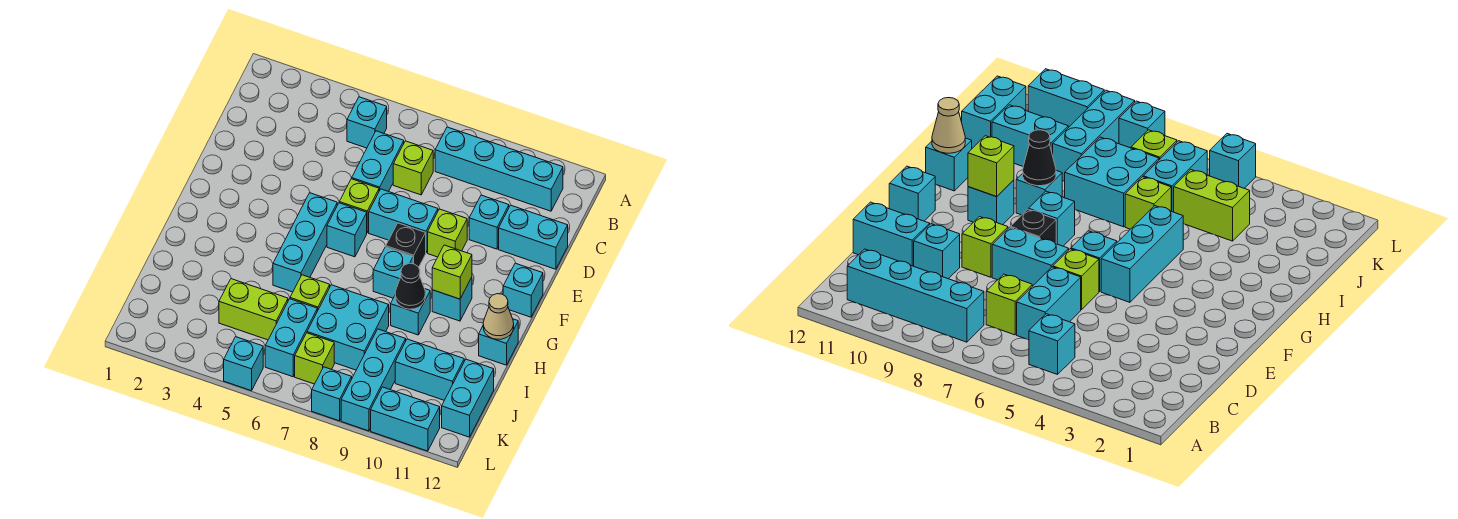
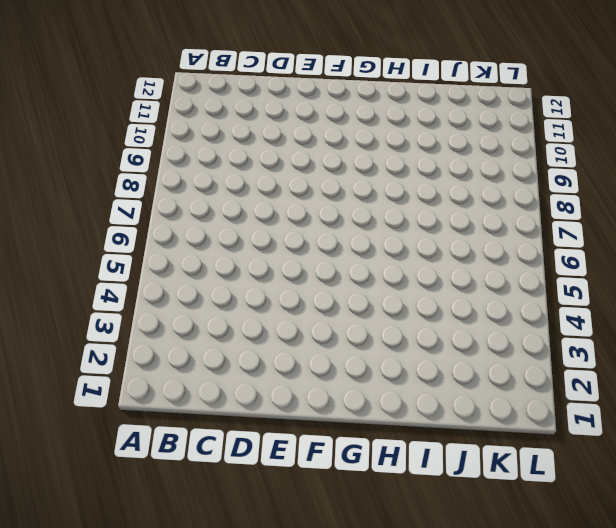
none -> cyan 1x1 brick [347,97,387,148]
none -> cyan 1x4 brick [435,127,563,211]
none -> cyan 1x2 brick [352,131,404,192]
none -> lime 1x1 brick [393,141,433,195]

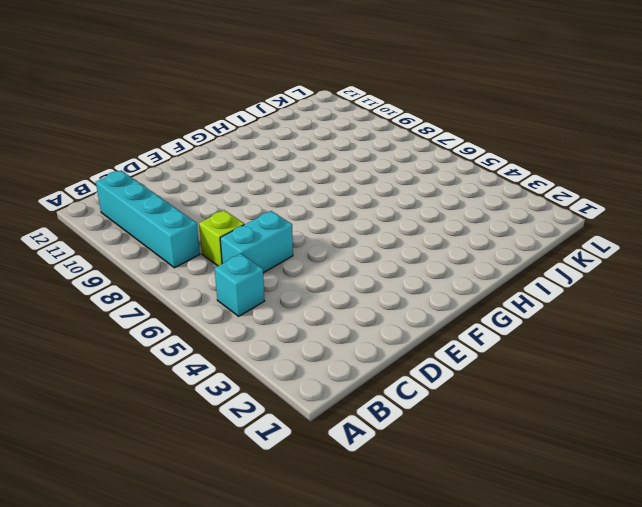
none -> cyan 1x1 brick [469,195,509,249]
none -> cyan 1x2 brick [499,205,568,269]
none -> lime 1x1 brick [339,179,379,232]
none -> cyan 1x2 brick [369,189,438,252]

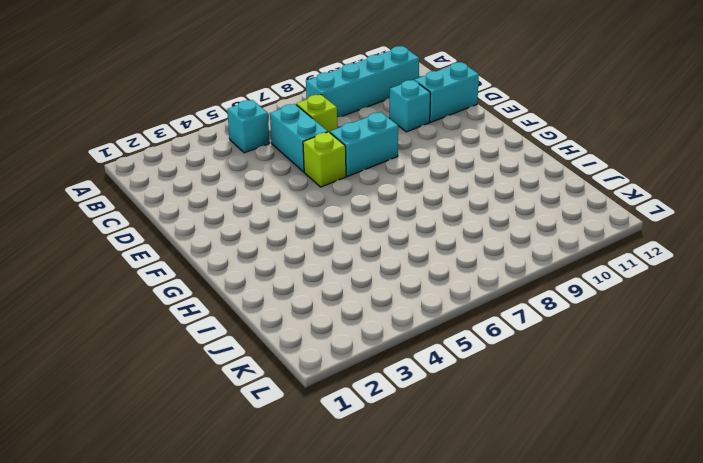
none -> lime 1x1 brick [428,209,467,257]
none -> cyan 1x3 brick [273,193,337,292]
none -> cyan 1x1 brick [327,203,367,257]
none -> black 1x1 brick [386,223,426,267]

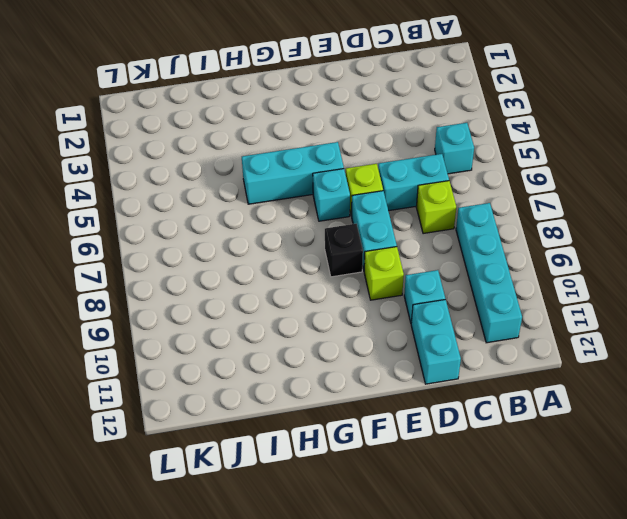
none -> cyan 1x1 brick [503,263,543,317]
none -> cyan 1x1 brick [373,247,413,298]
none -> cyan 1x1 brick [432,277,472,321]
none -> cyan 1x1 brick [391,289,430,335]

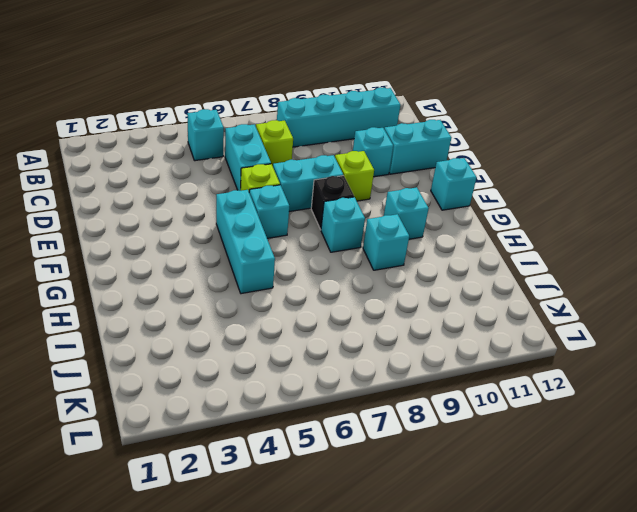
none -> cyan 1x1 brick [479,319,518,365]
none -> lime 1x1 brick [290,275,330,311]
none -> cyan 2x2 brick [307,285,389,370]
none -> lime 1x2 brick [219,279,288,340]

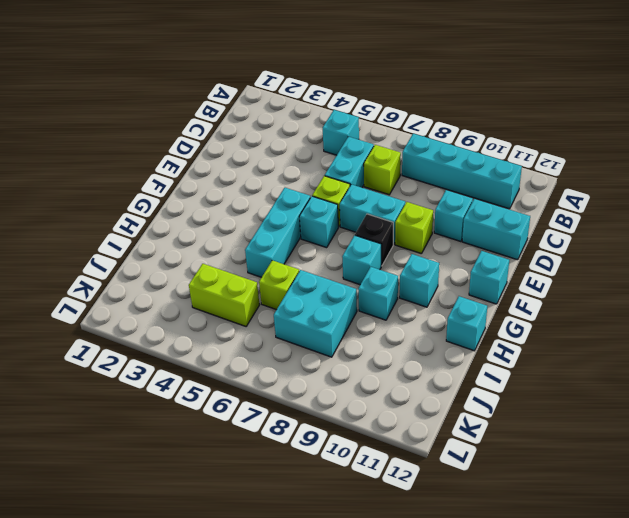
none -> cyan 1x2 brick [265,299,317,377]
none -> cyan 1x3 brick [341,329,406,431]
none -> cyan 1x2 brick [395,339,464,400]
none -> cyan 1x2 brick [442,359,494,437]

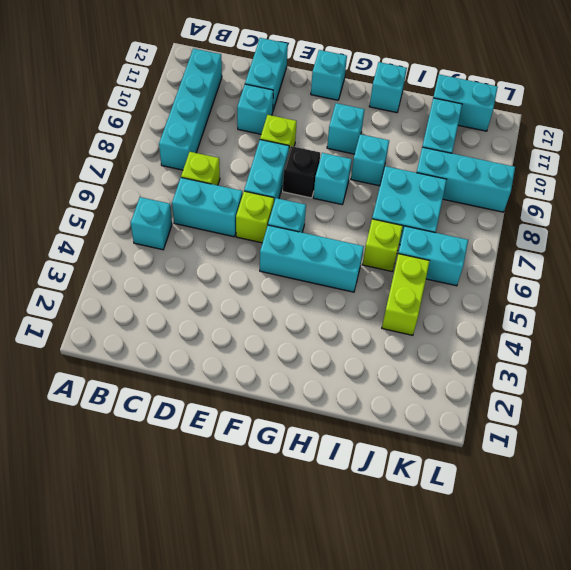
none -> lime 1x1 brick [295,333,334,384]
none -> cyan 1x1 brick [224,337,263,391]
none -> cyan 1x1 brick [312,367,352,421]
none -> cyan 1x2 brick [371,387,440,451]

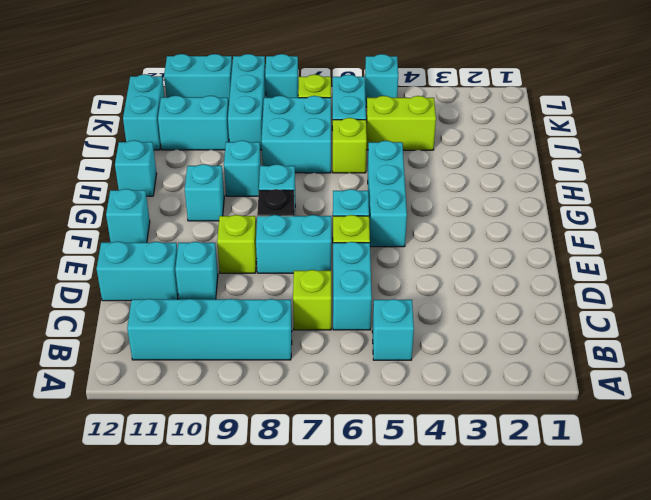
none -> lime 1x1 brick [432,245,472,299]
none -> black 1x1 cone [395,263,425,309]
none -> tan 1x1 cone [483,294,514,339]

